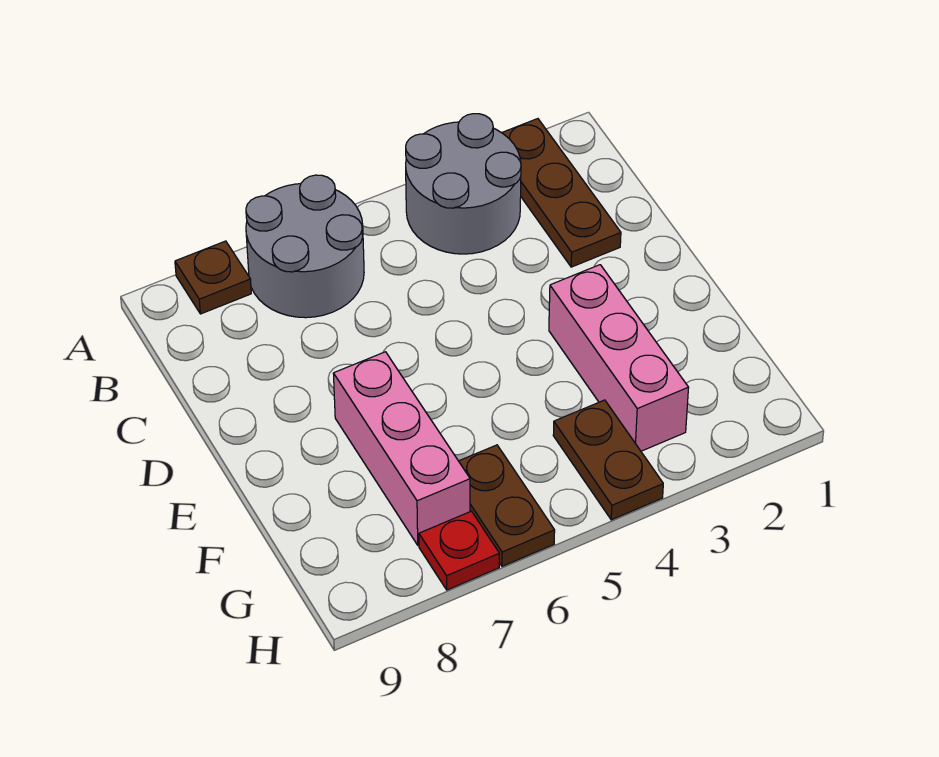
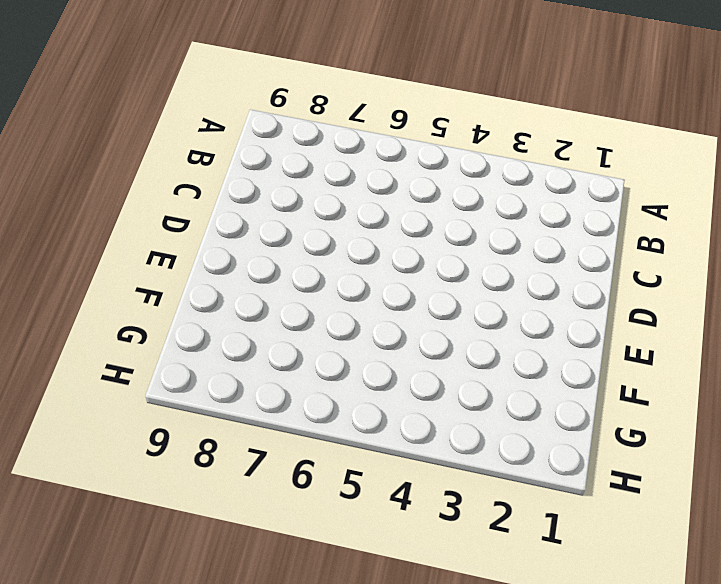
none -> brown 1x3 plate [502,119,621,267]
none -> grey 2x2 round brick [406,114,521,254]

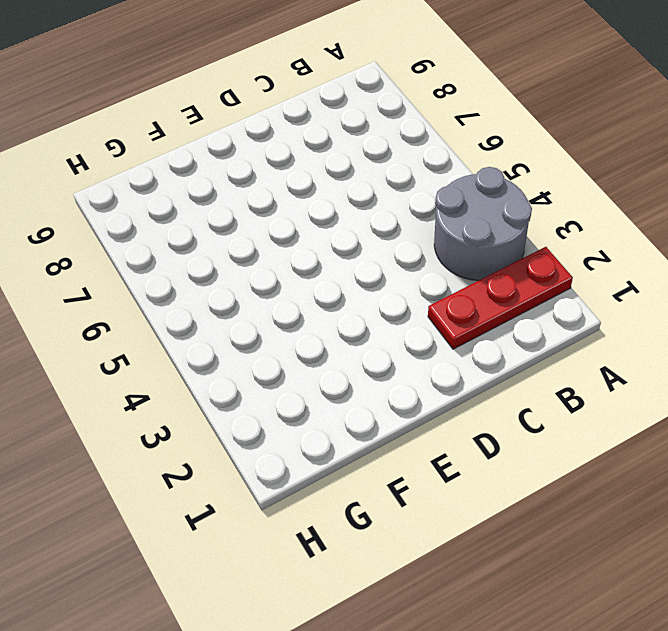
red 1x3 plate [428,247,573,349] -> brown 1x3 plate [502,119,621,267]
none -> grey 2x2 round brick [246,175,364,318]
none -> brown 1x1 plate [175,241,251,314]

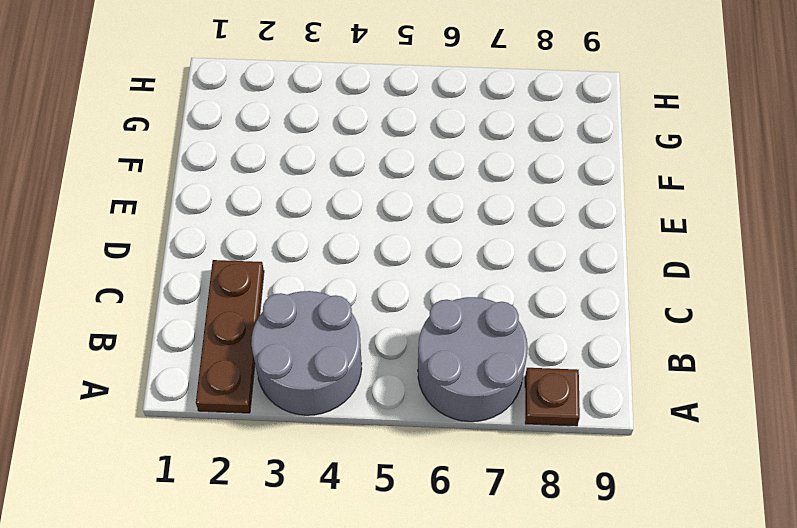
none -> pink 1x3 brick [549,265,689,451]
none -> pink 1x3 brick [333,352,470,545]

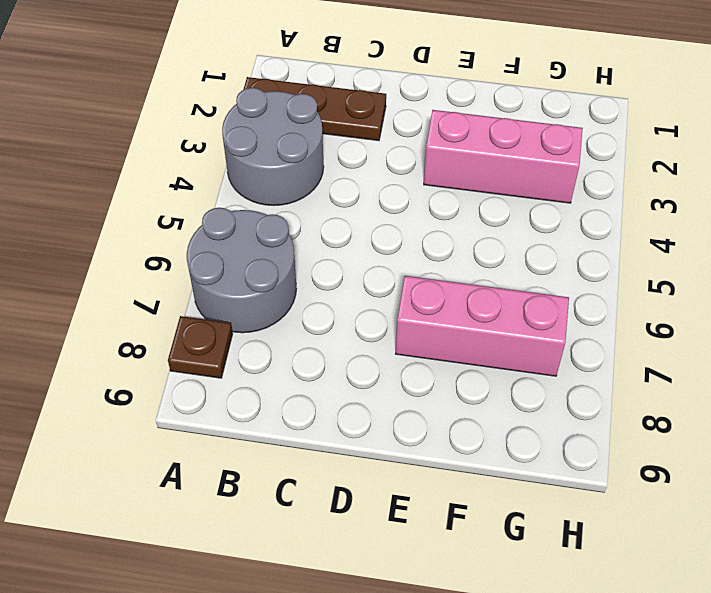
none -> brown 1x2 plate [553,400,663,520]
none -> brown 1x2 plate [459,445,555,566]

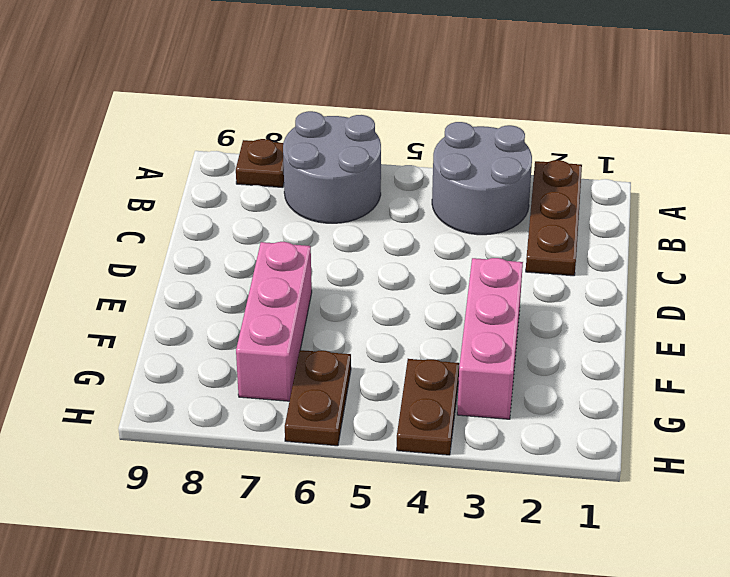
none -> red 1x1 plate [419,511,499,590]

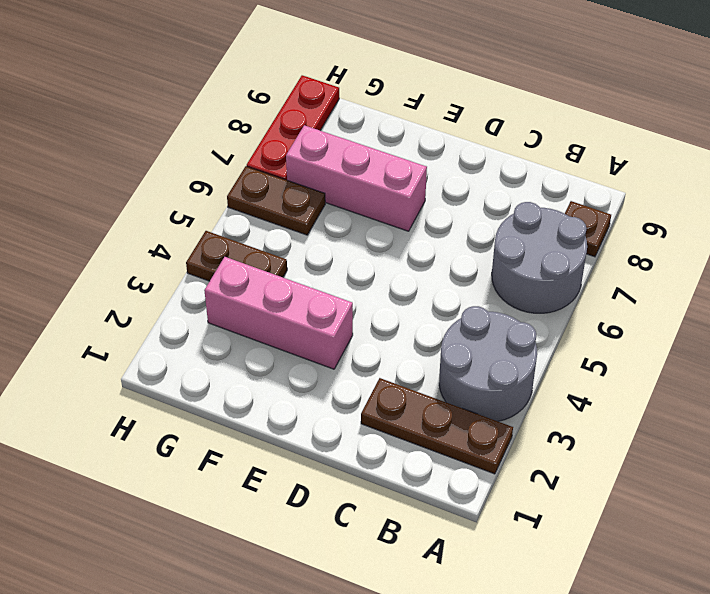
red 1x3 plate [247,75,339,180] -> red 1x1 plate [419,511,499,590]

